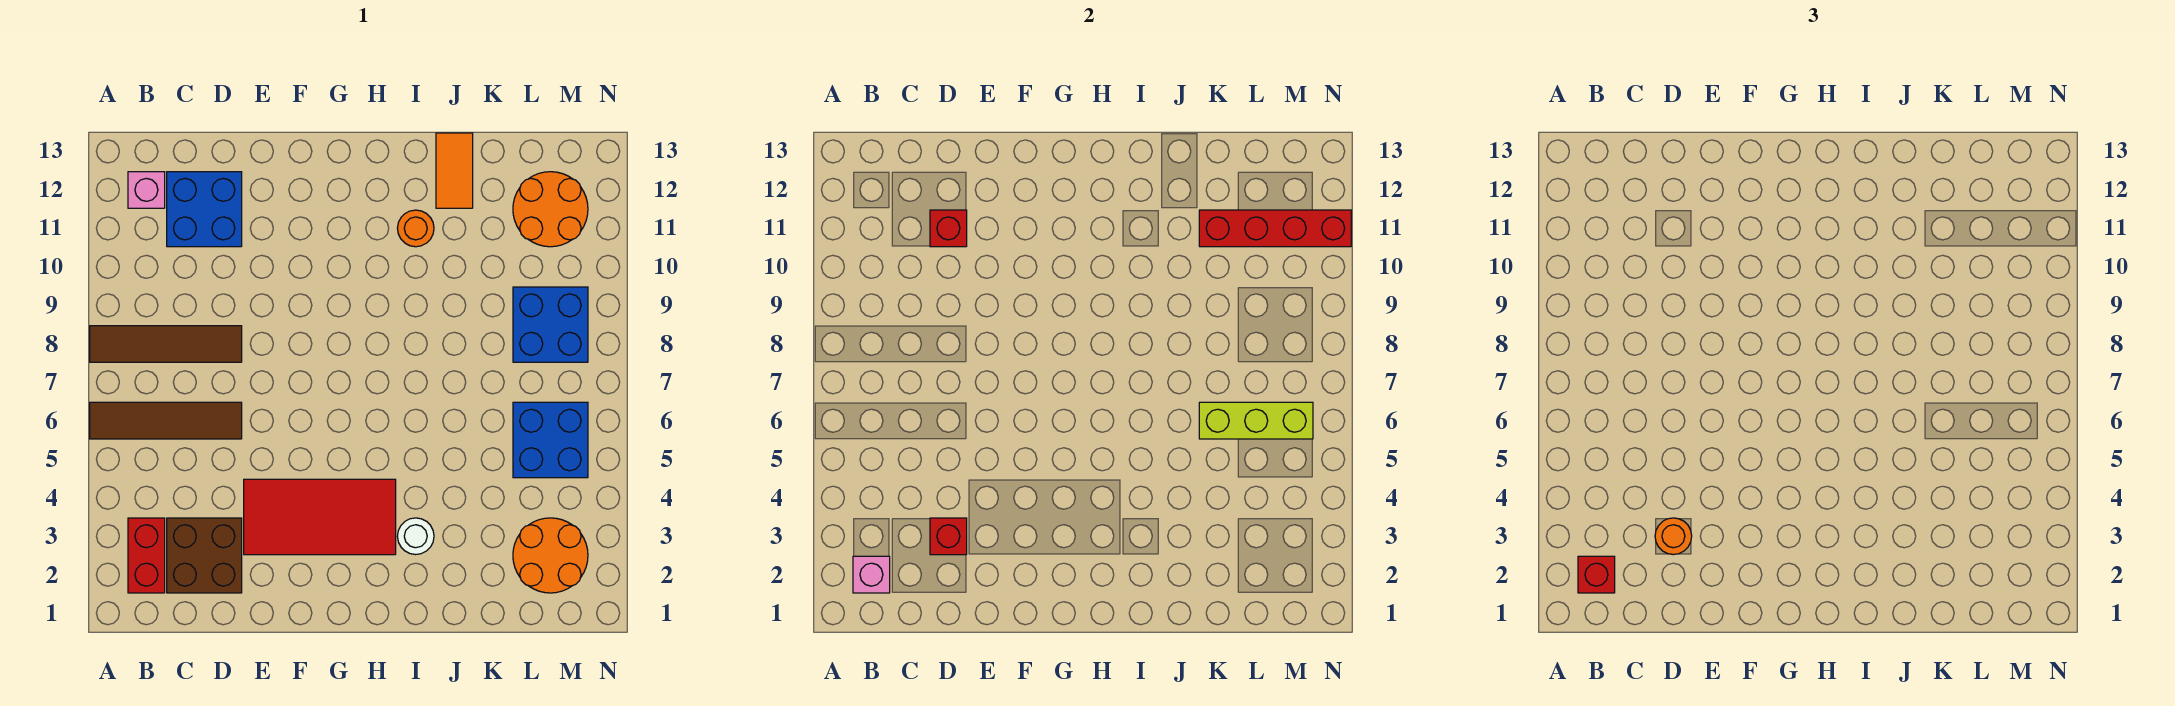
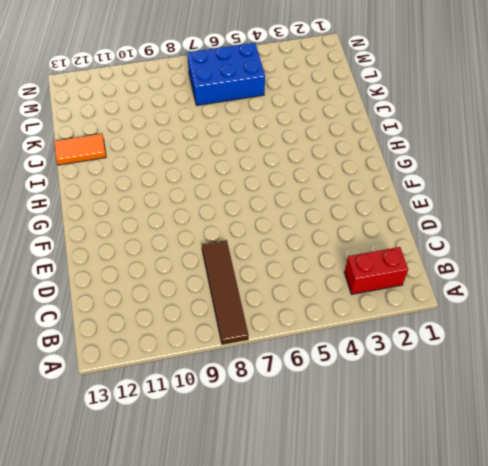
blue 2x3 brick [187,43,265,105] -> blue 2x2 brick [513,402,588,478]
none -> brown 1x4 tile [90,402,242,439]
none -> pink 1x1 brick [128,172,165,208]
none -> brown 2x2 brick [167,518,242,593]

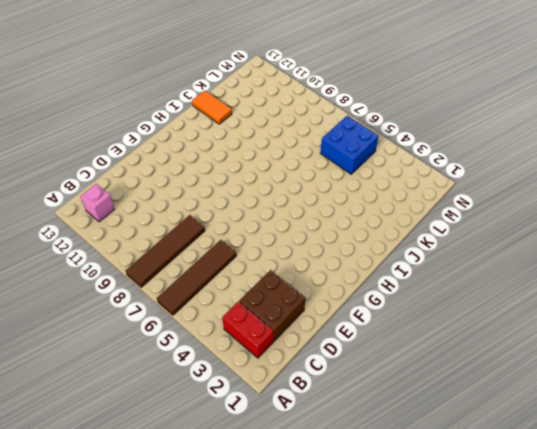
none -> blue 2x2 brick [167,172,242,247]
none -> red 2x4 tile [244,479,396,555]
none -> white 1x1 round brick [397,518,434,555]

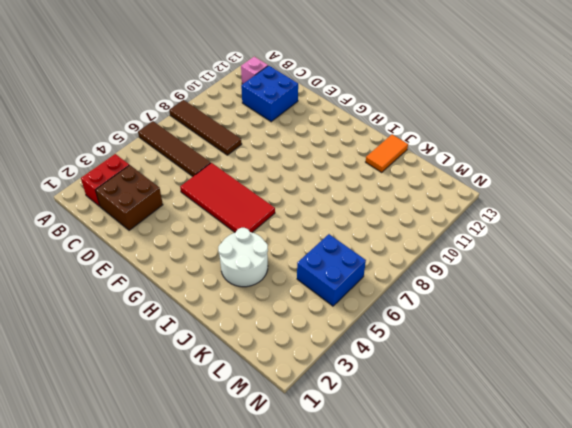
red 2x4 tile [180,163,275,233] -> red 2x4 tile moved to [244,479,396,555]
white 2x2 round brick [218,228,268,287] -> white 1x1 round brick [397,518,434,555]
none -> orange 1x1 round brick [397,210,434,247]
none -> orange 2x2 round brick [513,518,588,593]
none -> blue 2x2 brick [513,287,588,362]

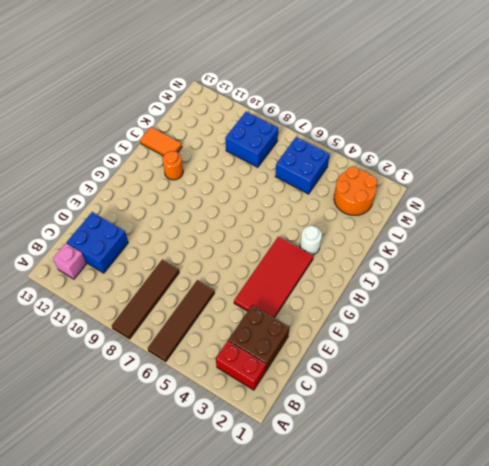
none -> orange 2x2 round brick [513,172,588,247]
none -> pink 1x1 brick [853,556,890,593]
none -> red 1x1 brick [930,518,967,555]

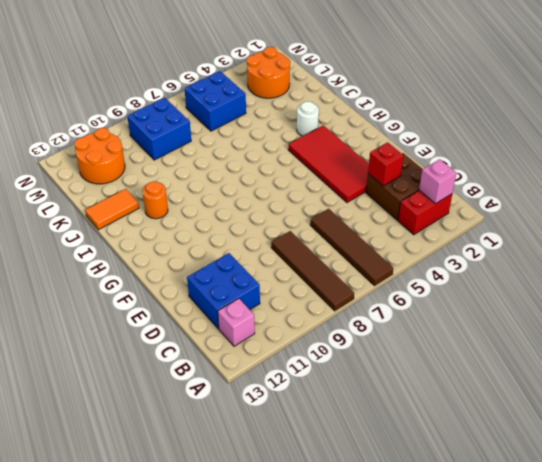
none -> red 1x1 brick [930,210,967,247]
none -> lime 1x3 brick [1199,402,1313,439]
none -> red 1x4 brick [1199,210,1351,247]

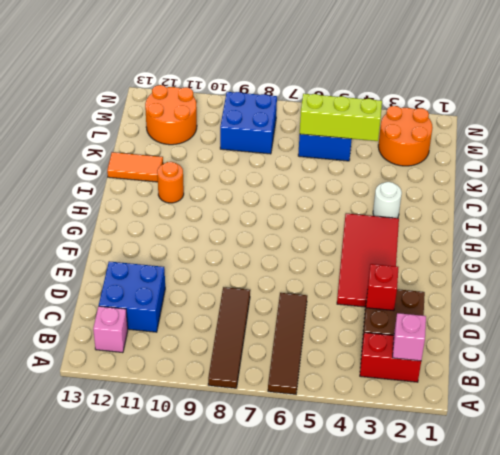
lime 1x3 brick [300,94,382,141] -> lime 1x3 brick turned to [1199,402,1313,439]
none -> red 1x1 brick [930,210,967,247]
none -> red 1x4 brick [1199,210,1351,247]
none -> red 1x1 brick [1578,556,1615,593]

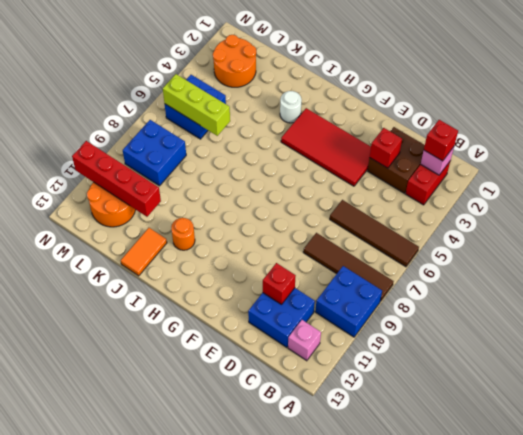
blue 2x2 brick [315,266,382,337] -> none
none -> orange 1x1 round brick [1655,518,1692,555]

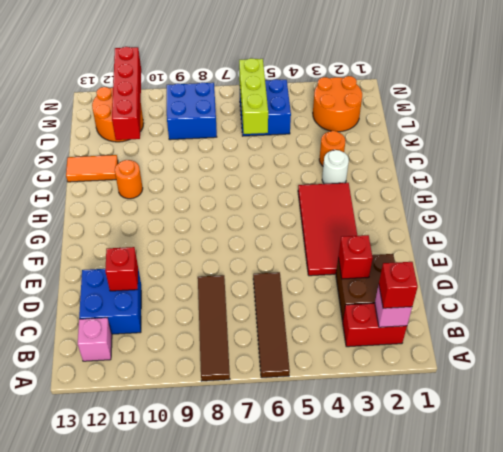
orange 1x1 round brick [319,131,345,166] -> orange 1x1 round brick moved to [1655,518,1692,555]

